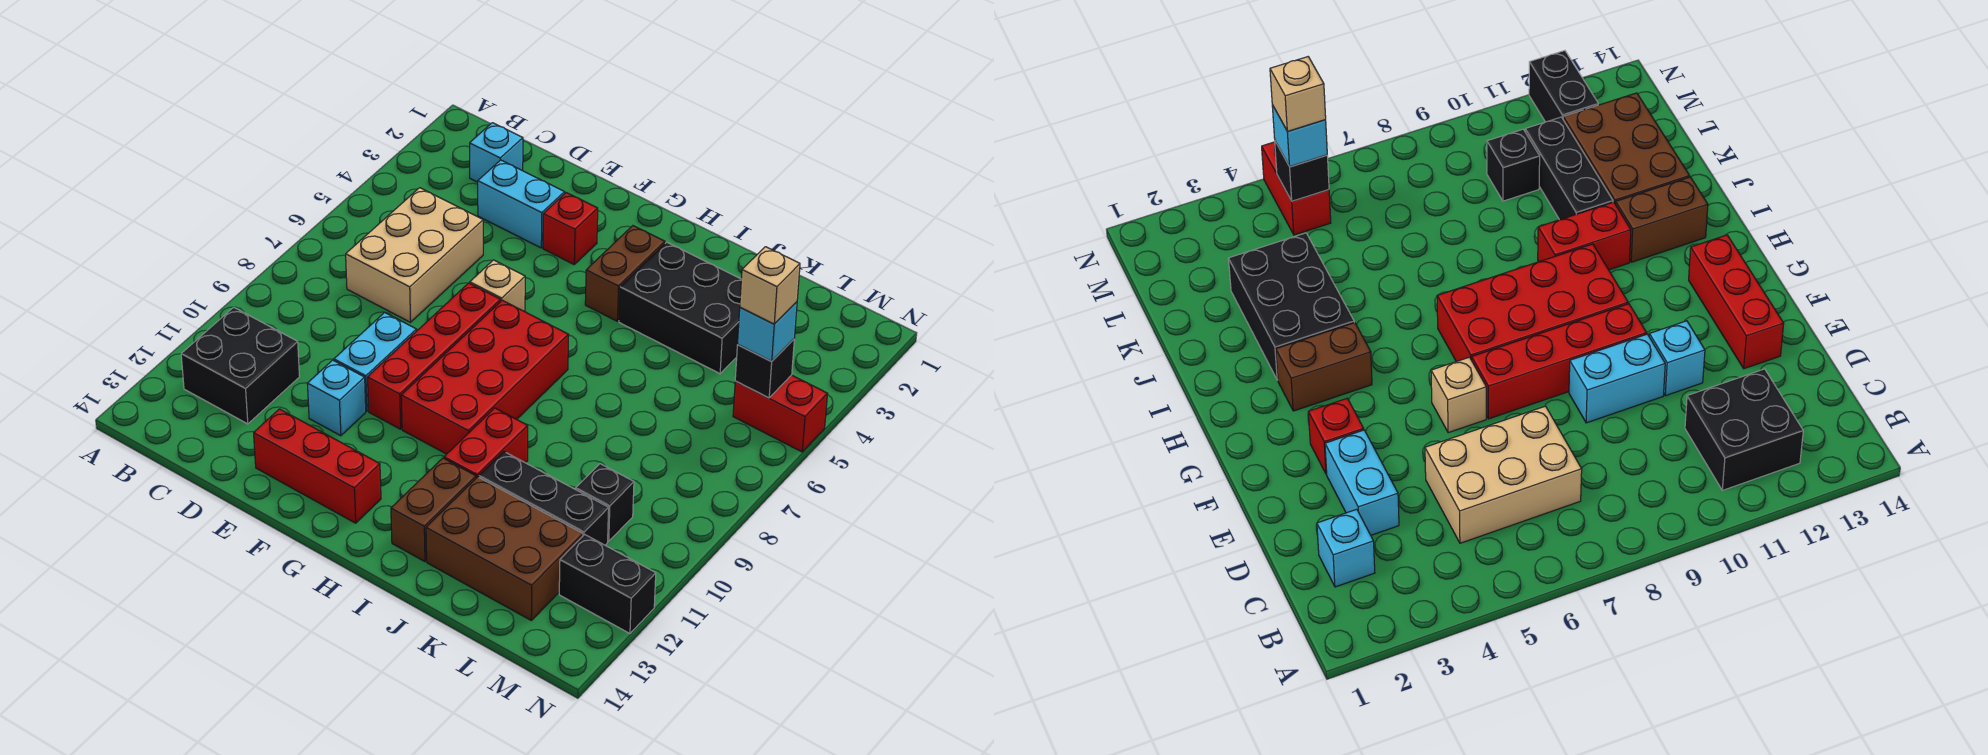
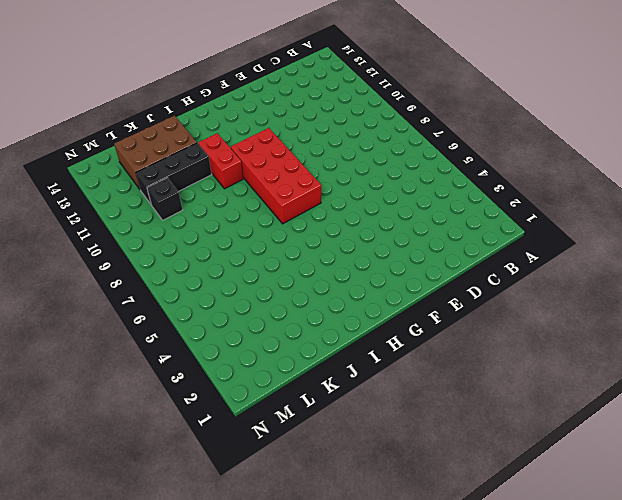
none -> black 2x2 brick [181,307,300,424]
none -> cyan 1x1 brick [470,123,523,182]
none -> tan 2x3 brick [346,188,483,322]

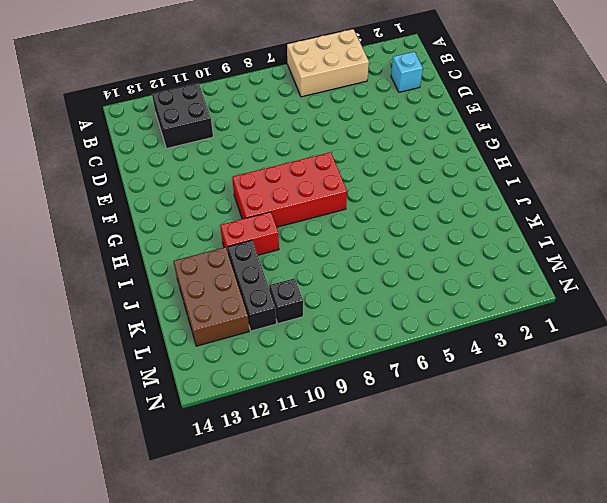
tan 2x3 brick [287,29,369,97] -> tan 2x3 brick moved to [346,188,483,322]
none -> cyan 1x2 brick [478,160,565,248]
none -> cyan 1x2 brick [334,312,416,411]
none -> cyan 1x1 brick [307,360,366,436]

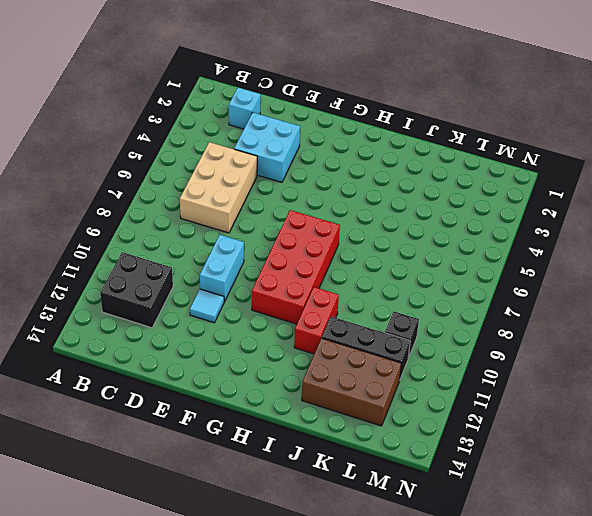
cyan 2x2 brick [234,113,300,182] -> cyan 1x2 brick [478,160,565,248]
cyan 1x1 tile [190,289,225,323] -> cyan 1x1 brick [307,360,366,436]
none -> red 1x3 brick [254,409,381,523]
none -> red 1x1 brick [543,193,598,264]
none -> tan 1x1 brick [470,260,525,312]

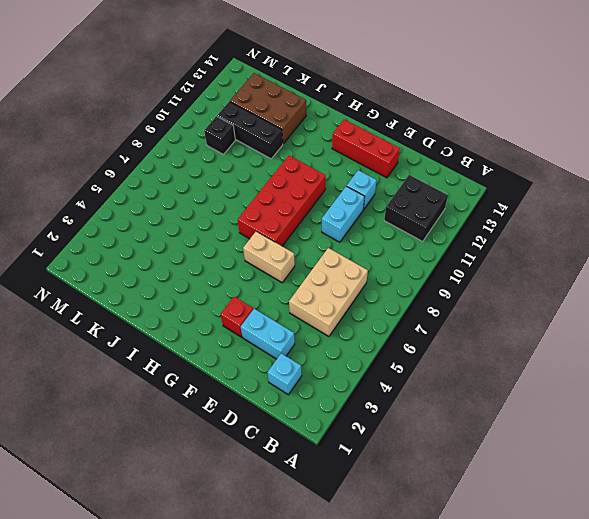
tan 1x2 brick [243,232,295,283] -> tan 1x1 brick [470,260,525,312]
none -> red 1x4 brick [368,283,501,429]
none -> brown 1x2 brick [585,226,665,321]
none -> black 2x3 brick [619,242,741,374]

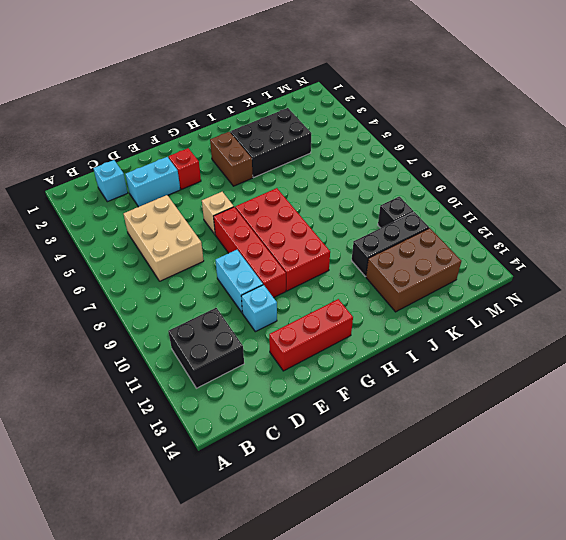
none -> red 1x2 brick [444,408,528,478]
none -> brown 1x2 brick [391,458,476,562]
none -> red 1x2 brick [733,375,828,452]

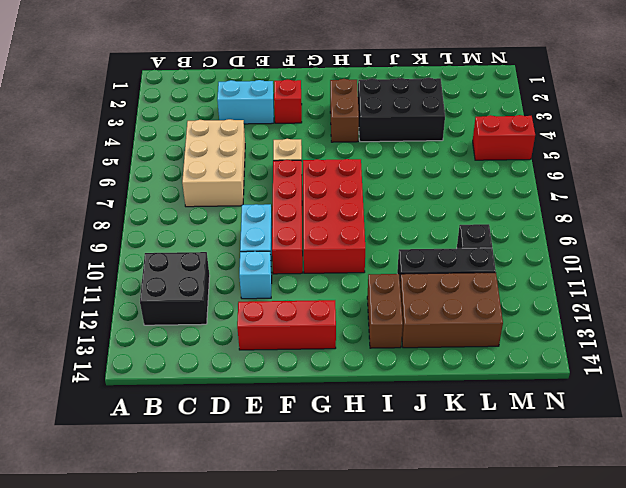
none -> cyan 1x1 brick [470,123,523,182]
none -> red 1x2 brick [444,408,528,478]
none -> black 1x2 brick [559,535,656,633]

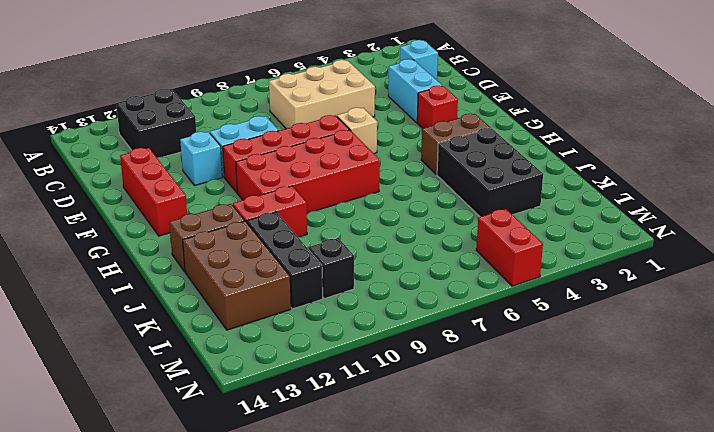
none -> black 1x2 brick [559,535,656,633]
none -> black 1x1 brick [735,339,794,398]
none -> cyan 1x1 brick [738,302,797,361]

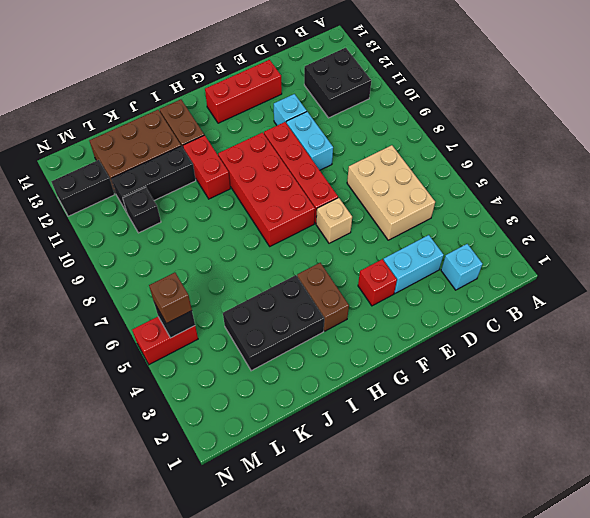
brown 1x1 brick [149,273,192,324] -> cyan 1x1 brick [738,302,797,361]
none -> tan 1x1 brick [740,247,800,324]

